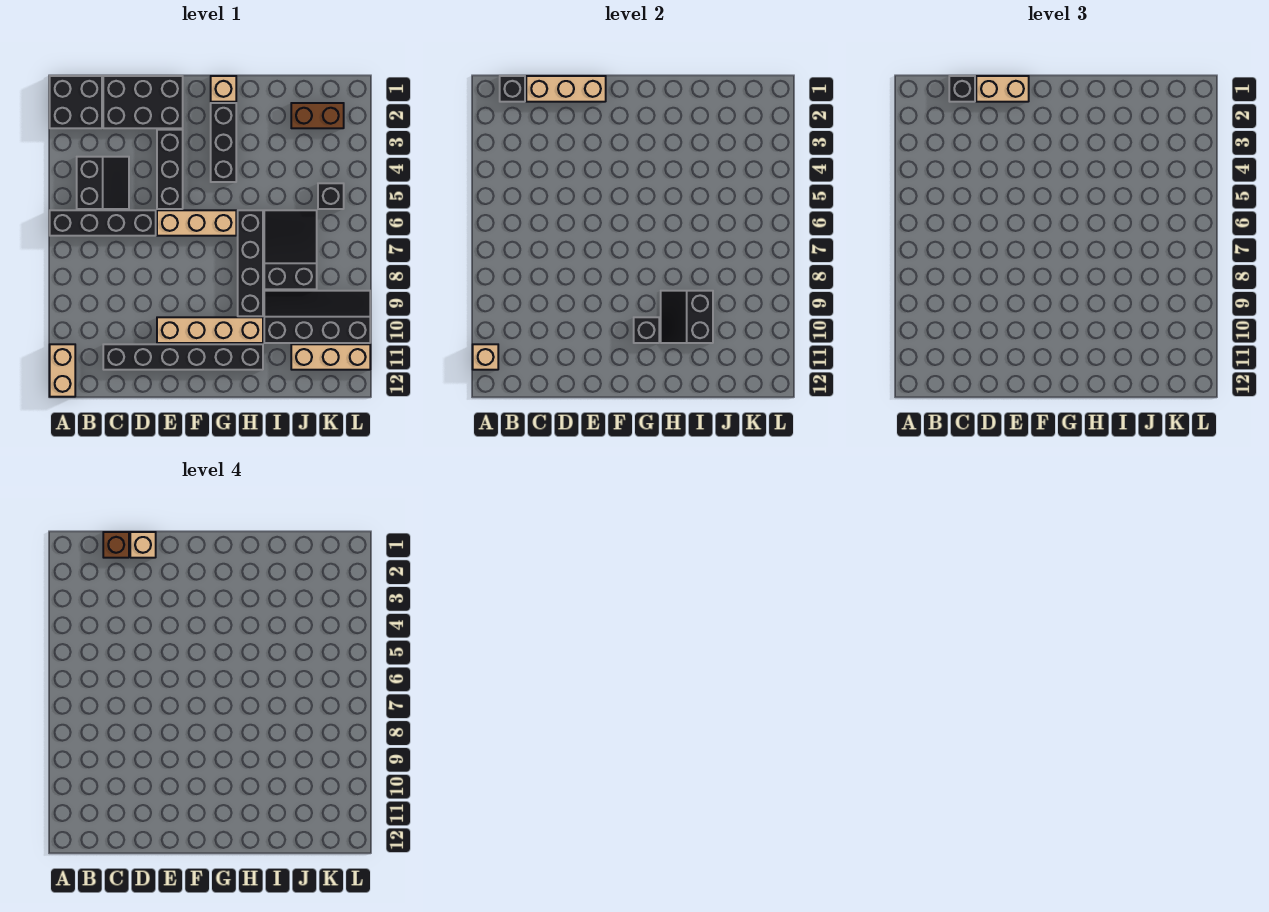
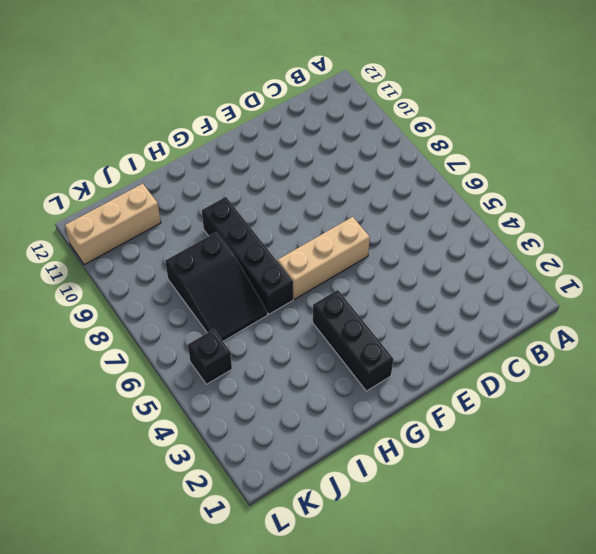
none -> black 2x2 brick [50,76,102,128]
none -> black 1x4 brick [50,210,156,236]
none -> tan 1x2 brick [50,344,75,397]

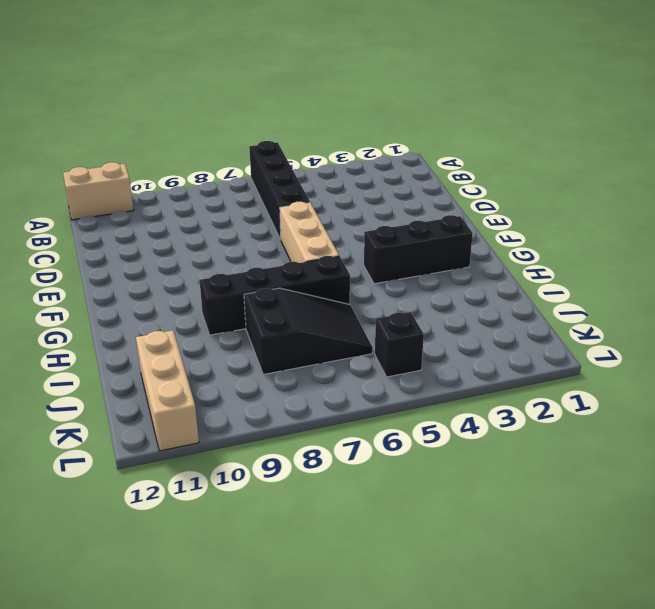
none -> black 2x2 brick [50,76,102,128]
none -> black 2x2 slope [77,157,129,209]
none -> black 2x3 brick [103,76,183,128]

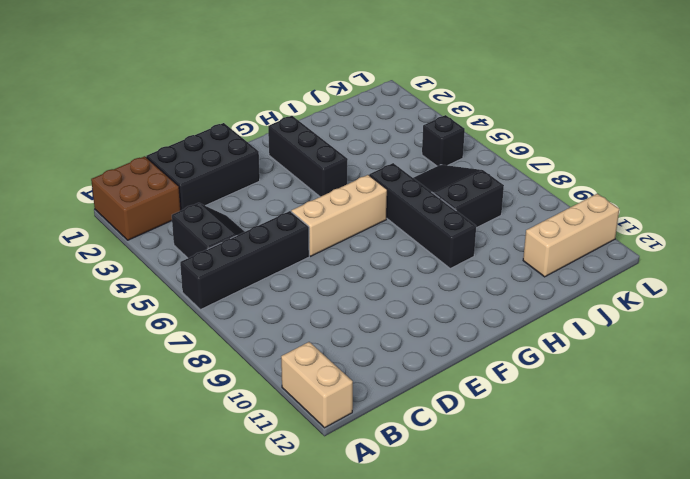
brown 2x2 brick [91,156,181,240] -> black 2x2 brick [50,76,102,128]
none -> black 1x6 brick [103,344,263,370]
none -> black 1x3 brick [157,130,183,209]
none -> tan 1x4 brick [157,317,263,343]

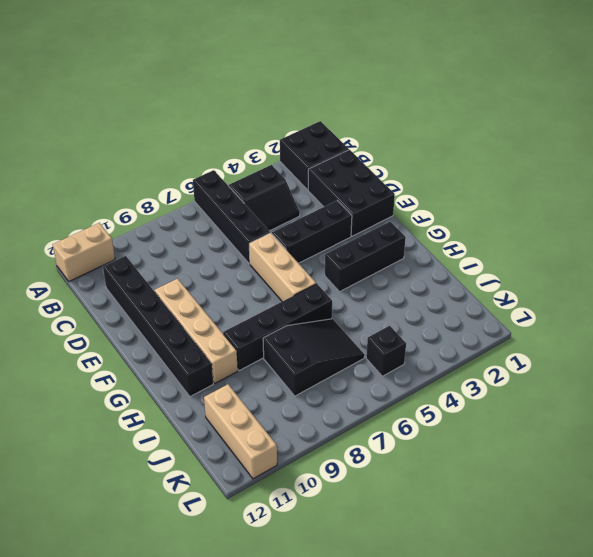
none -> tan 1x1 brick [211,76,236,102]
none -> black 2x4 slope [264,291,370,343]
none -> brown 1x2 brick [291,103,344,128]

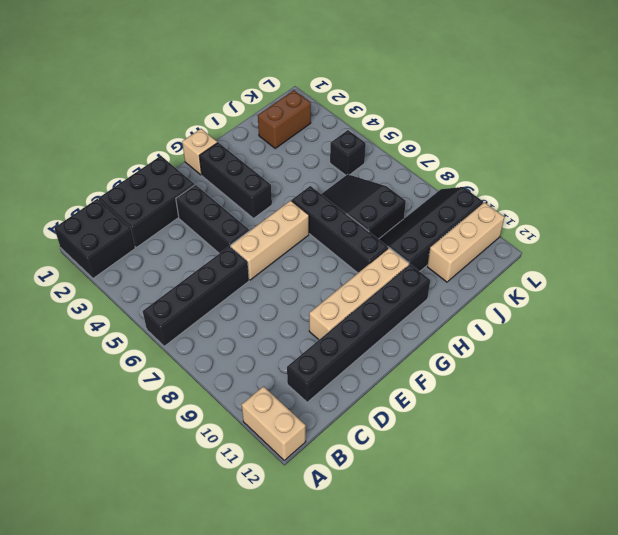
none -> black 2x2 slope [77,157,129,209]
none -> tan 1x1 brick [473,344,498,370]
none -> black 1x1 brick [500,76,525,102]

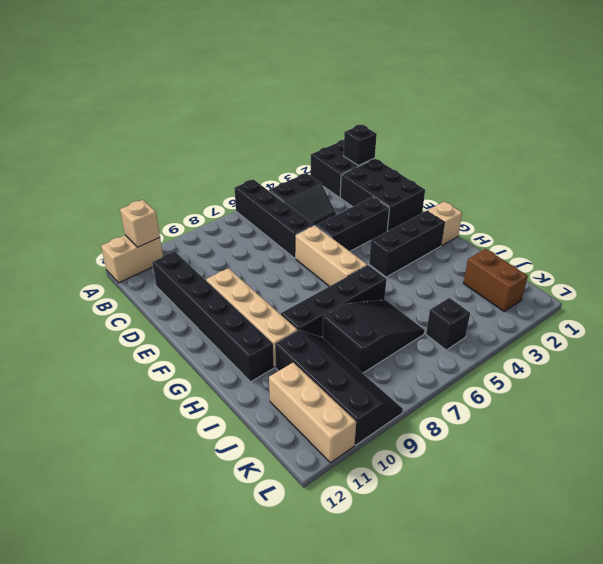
none -> tan 1x3 brick [526,76,606,102]
none -> black 1x1 brick [634,317,659,343]
none -> black 2x2 slope [661,291,713,343]

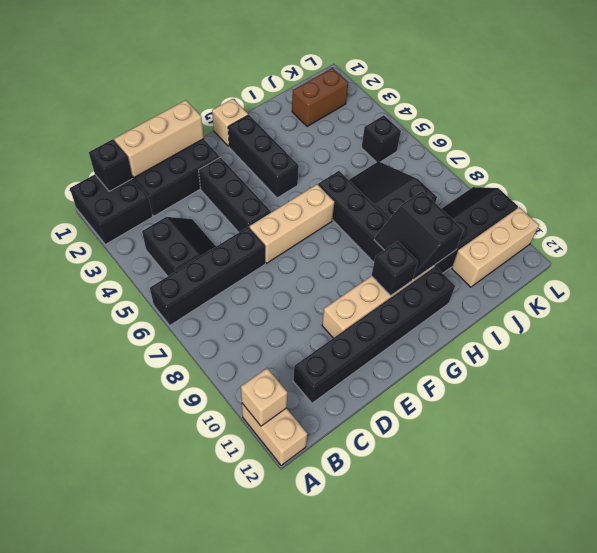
none -> black 1x1 brick [949,76,975,102]
none -> tan 1x2 brick [976,76,1029,102]
none -> brown 1x1 brick [103,532,129,558]

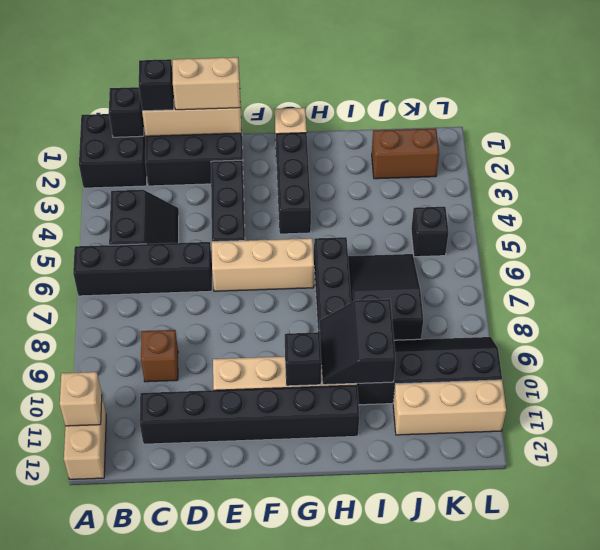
brown 1x1 brick [141,330,178,382] -> brown 1x1 brick moved to [103,532,129,558]
none -> tan 1x1 brick [130,532,156,558]

